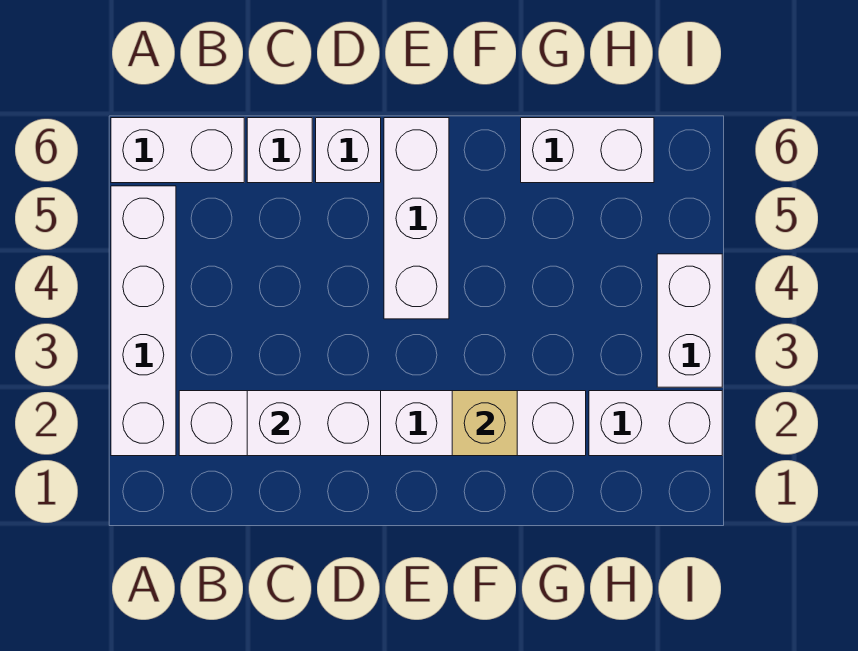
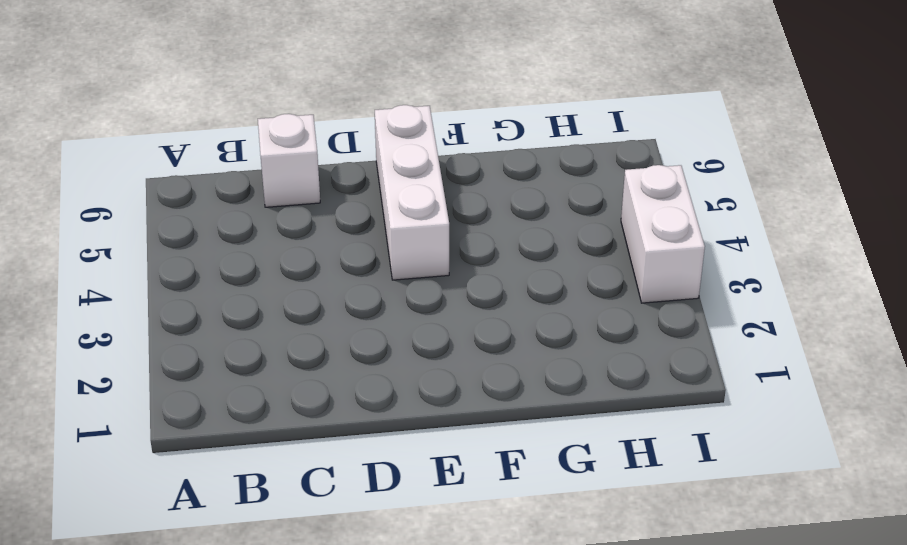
none -> white 1x4 brick [111,186,176,456]
none -> white 1x2 brick [111,118,244,183]

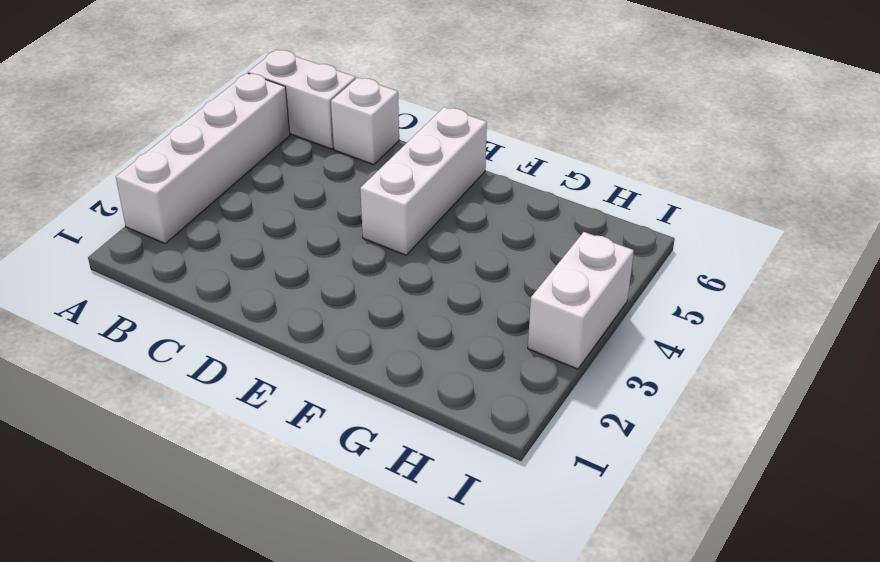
none -> white 1x6 brick [179,391,586,456]
none -> white 1x1 brick [316,118,381,183]

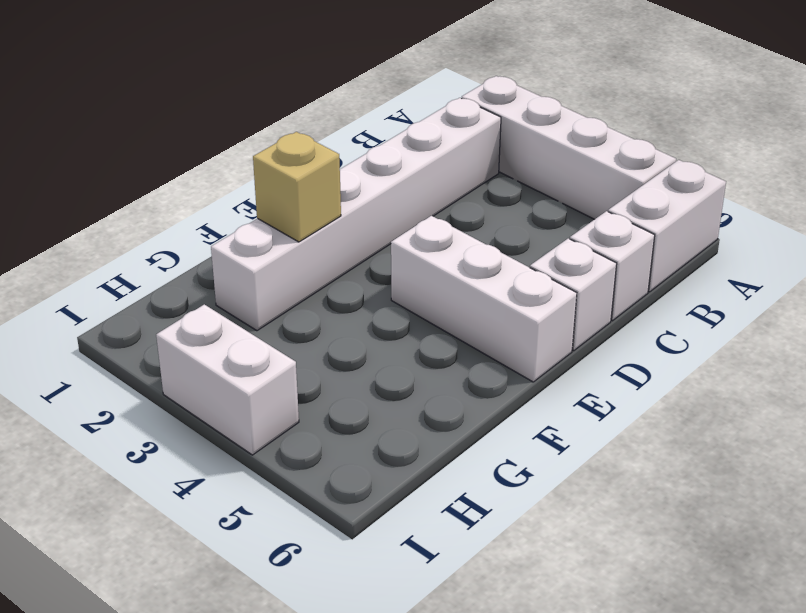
none -> white 1x2 brick [521,118,654,183]
none -> white 1x2 brick [589,391,722,456]

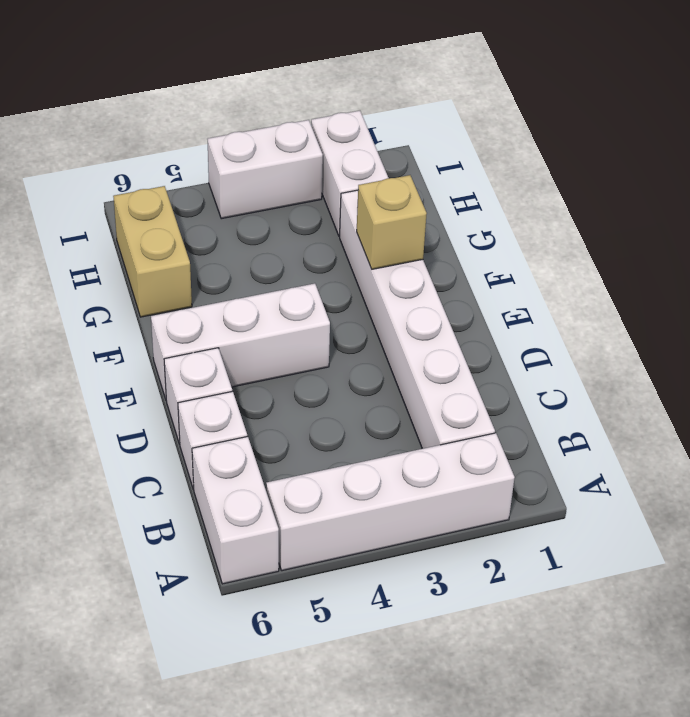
tan 1x2 brick [113,186,192,317] -> white 1x2 brick [521,118,654,183]
none -> white 1x2 brick [247,391,381,456]

